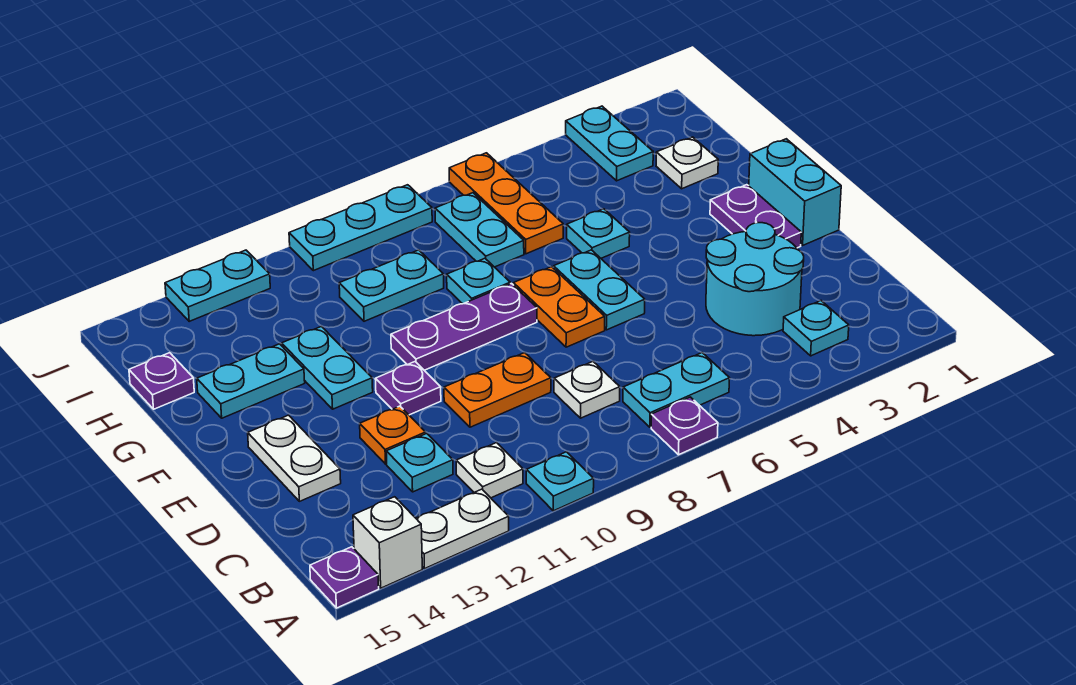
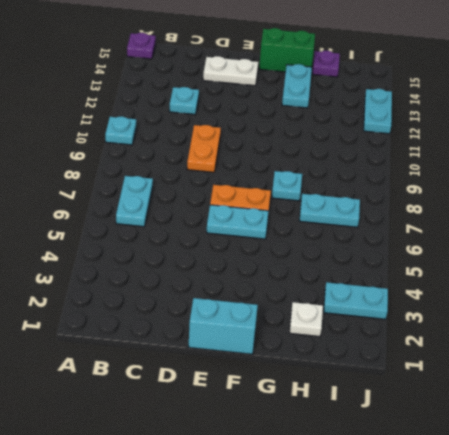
green 1x2 brick [259,28,315,72] -> none
none -> purple 1x1 plate [651,397,718,455]
none -> white 1x2 plate [416,489,509,568]
none -> white 1x1 brick [353,497,422,588]
none -> cyan 1x1 plate [783,301,849,356]

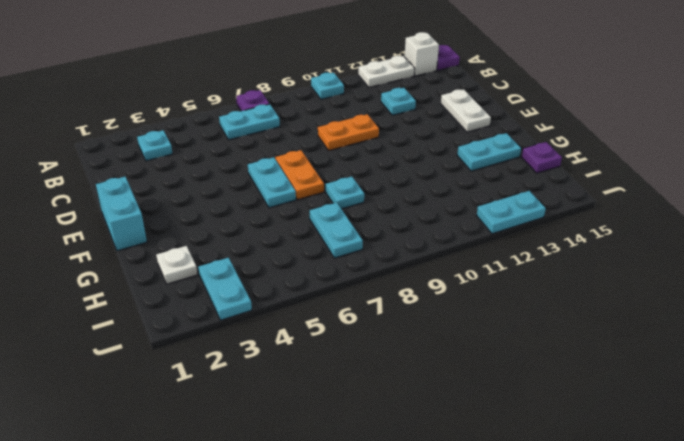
none -> white 1x1 plate [456,443,523,498]
none -> cyan 2x2 round brick [706,223,804,336]
none -> white 1x1 plate [554,362,620,418]
none -> orange 1x1 plate [360,406,426,464]

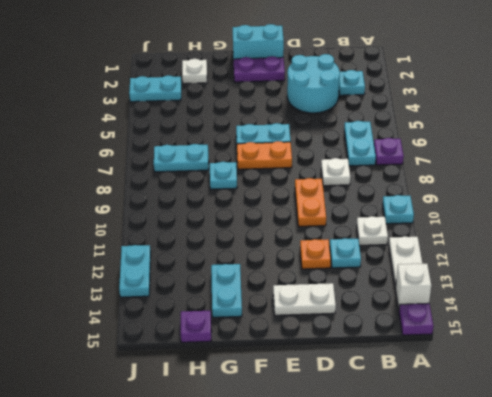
none -> purple 1x1 plate [375,362,441,415]
none -> purple 1x3 plate [391,283,537,370]
none -> cyan 1x2 plate [282,326,373,409]
none -> cyan 1x1 plate [567,209,630,258]

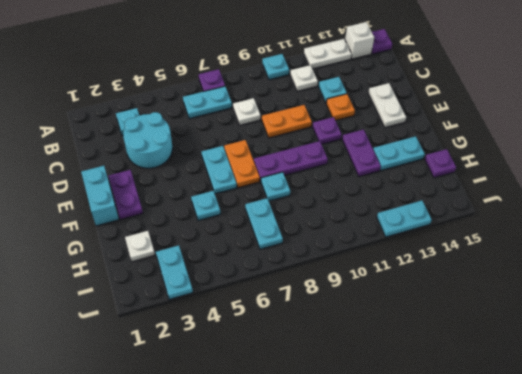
purple 1x2 plate [342,130,381,176] -> cyan 1x2 plate [282,326,373,409]
none -> orange 1x3 plate [449,153,563,254]
none -> cyan 1x2 plate [339,250,444,321]
none -> cyan 1x3 plate [289,185,432,271]

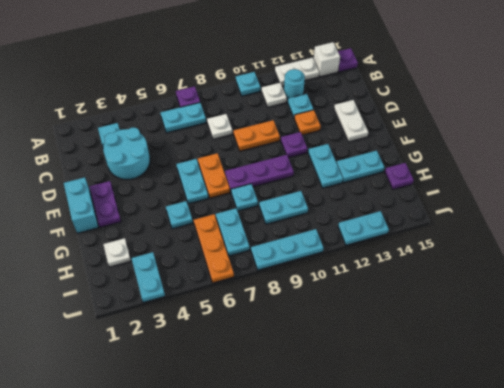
cyan 1x1 round brick [284,69,305,99] -> none

